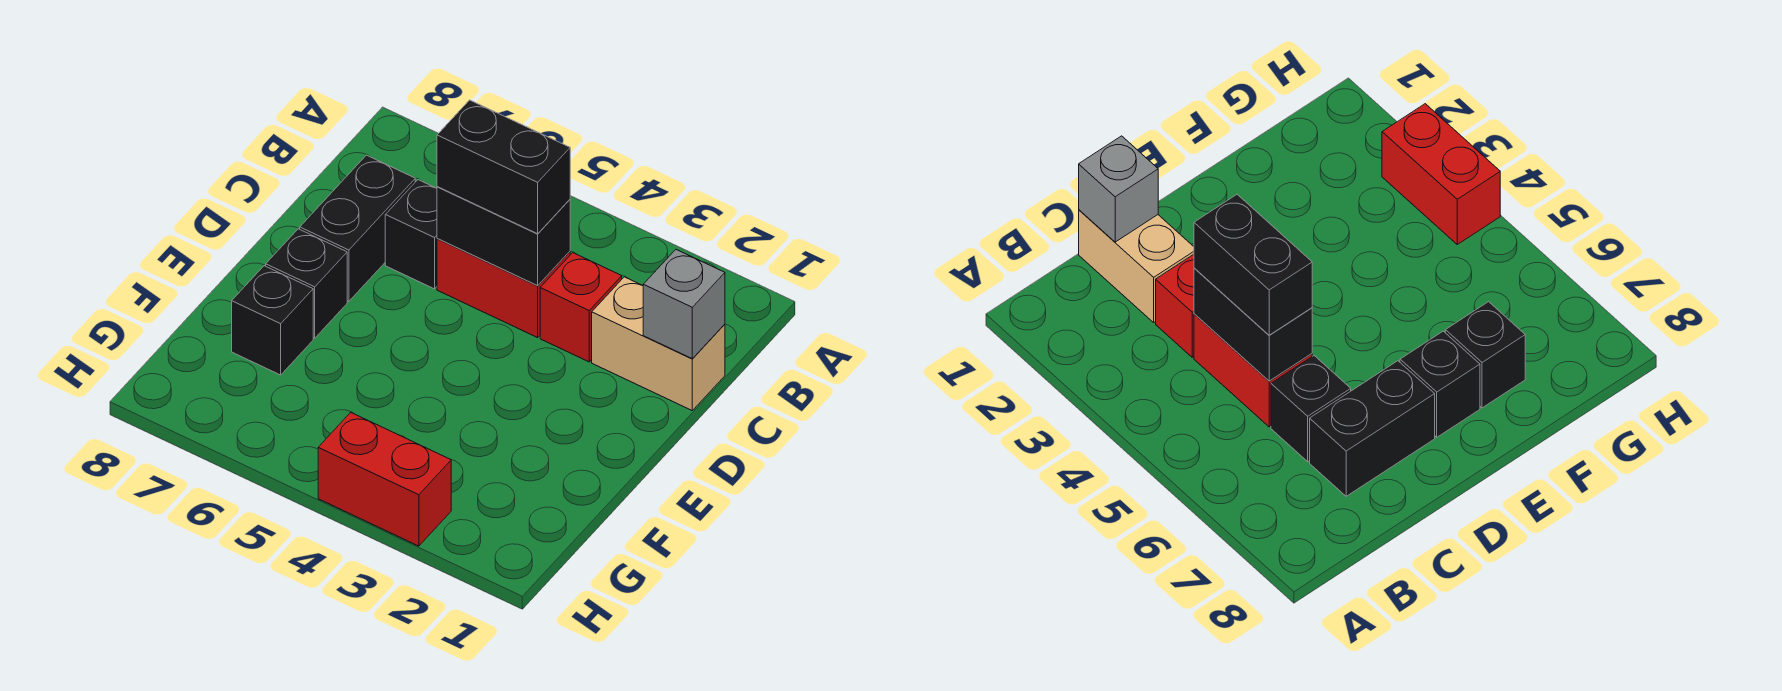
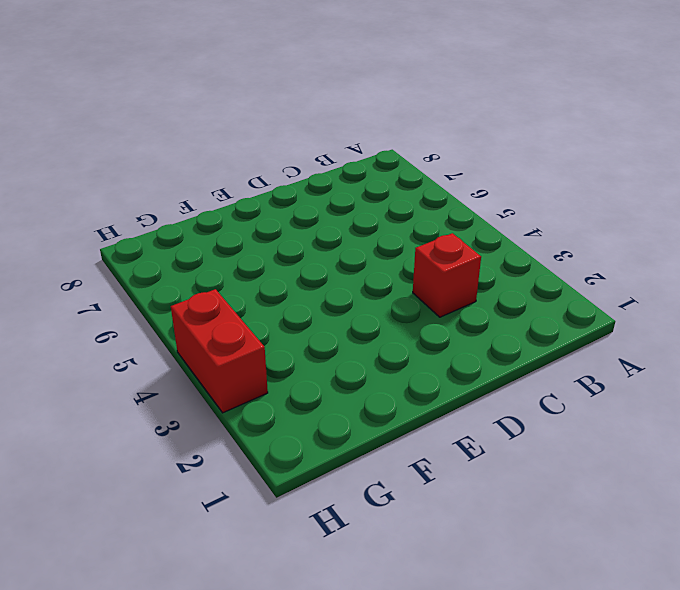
none -> tan 1x2 brick [592,277,725,410]
none -> red 1x2 brick [437,239,570,338]

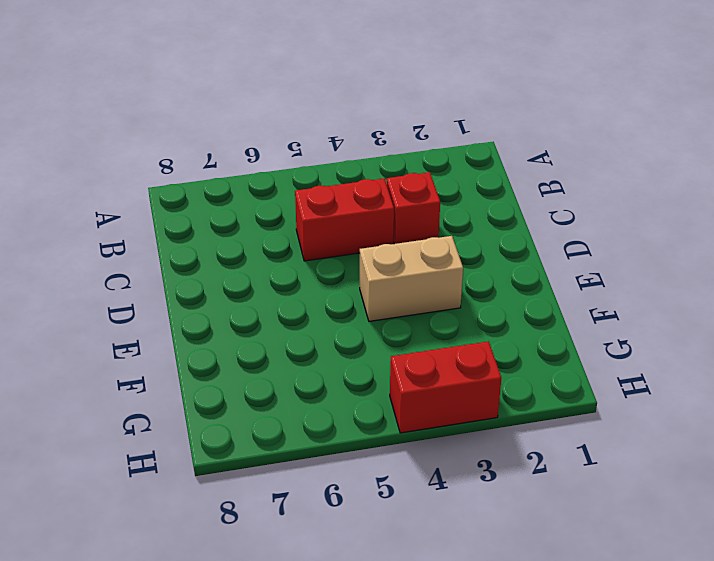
tan 1x2 brick [360,236,463,321] -> tan 1x2 brick moved to [592,277,725,410]
none -> black 1x1 brick [385,180,437,289]
none -> black 1x2 brick [300,155,415,301]

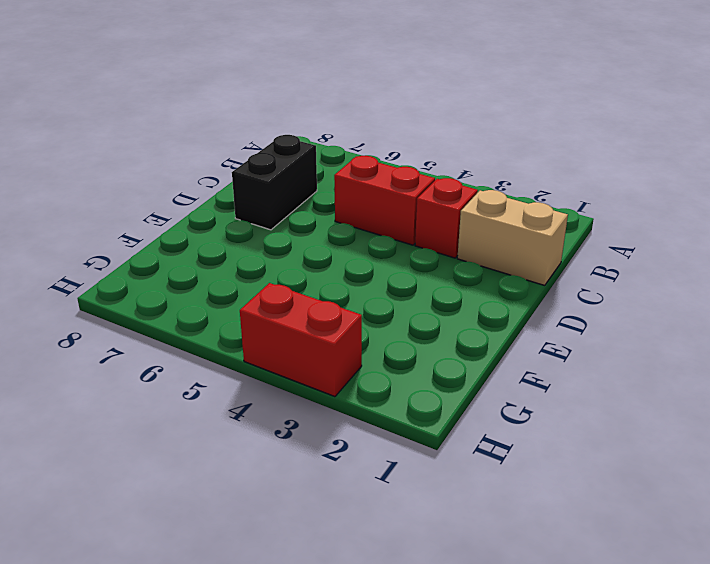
none -> black 1x1 brick [385,180,437,289]
none -> black 1x1 brick [266,229,347,338]

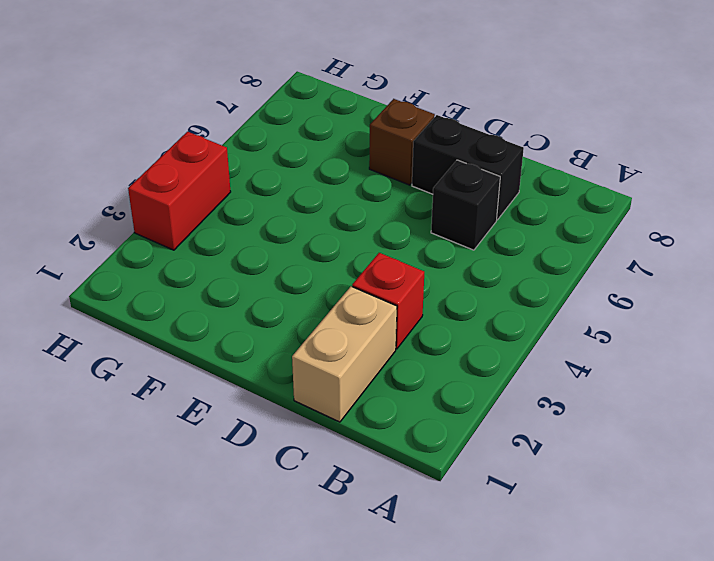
brown 1x1 brick [369,99,435,185] -> black 1x1 brick [266,229,347,338]
none -> red 1x2 brick [437,239,570,338]
none -> black 1x1 brick [232,266,313,375]

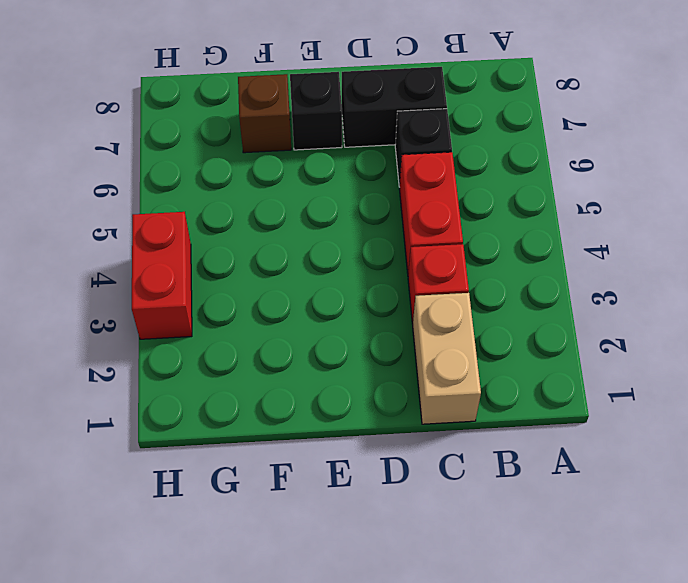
brown 1x1 brick [238,74,291,153] -> black 1x1 brick [232,266,313,375]
none -> grey 1x1 brick [643,250,725,359]
none -> black 1x2 brick [437,187,570,286]

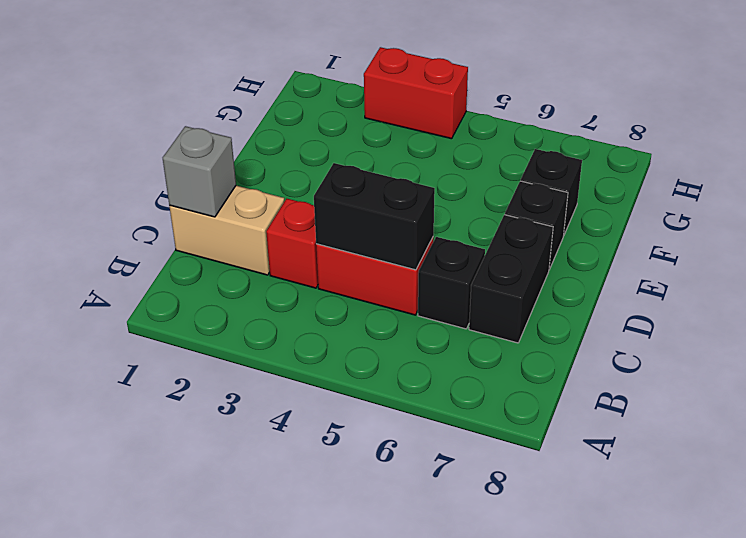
none -> black 1x2 brick [437,100,570,234]

